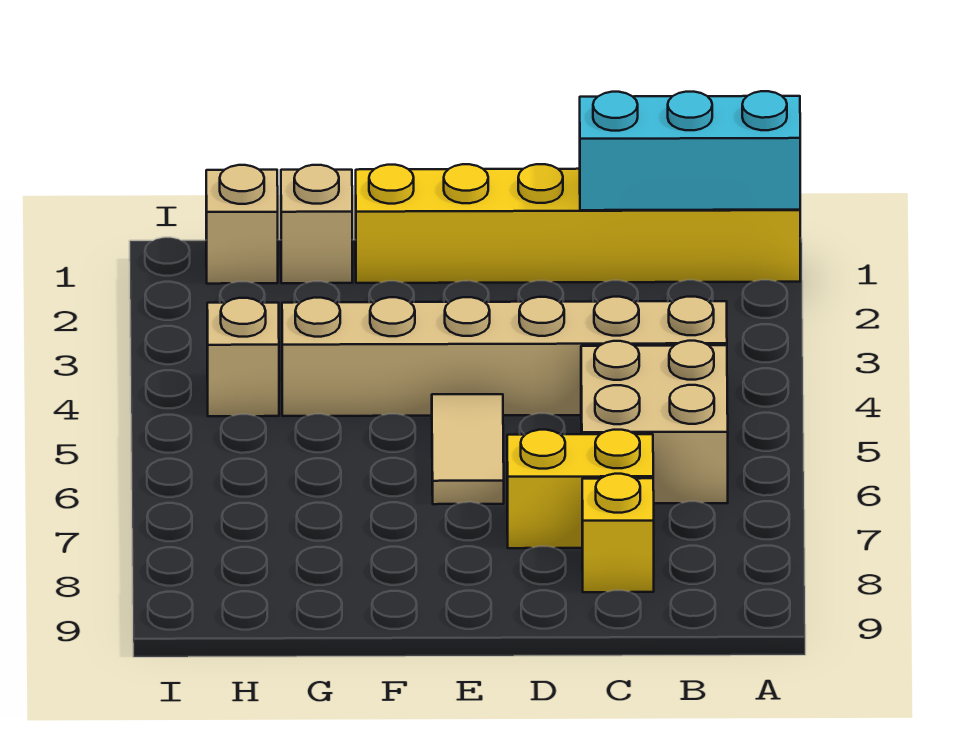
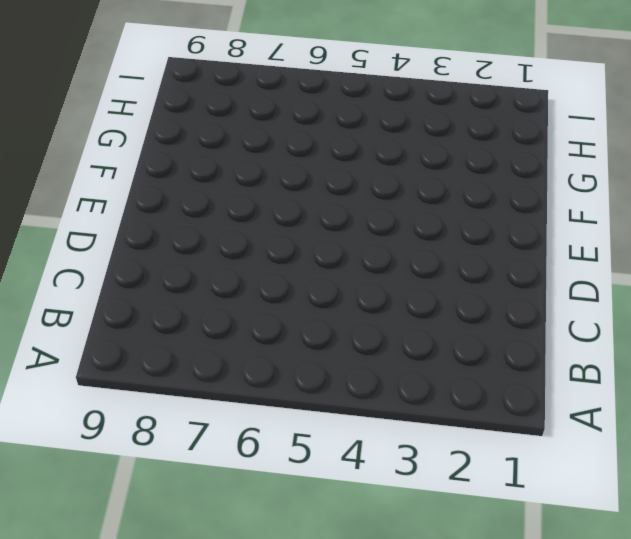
none -> yellow 1x6 brick [356,164,800,283]
none -> tan 1x6 brick [282,297,727,416]

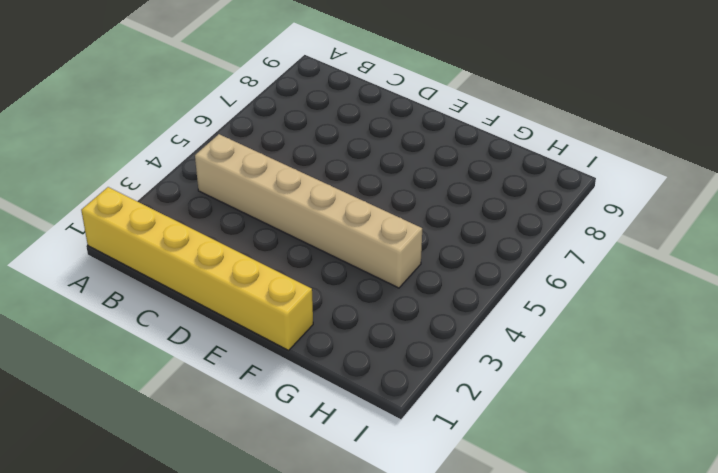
none -> tan 2x2 brick [581,341,728,504]
none -> yellow 1x2 brick [507,430,653,548]

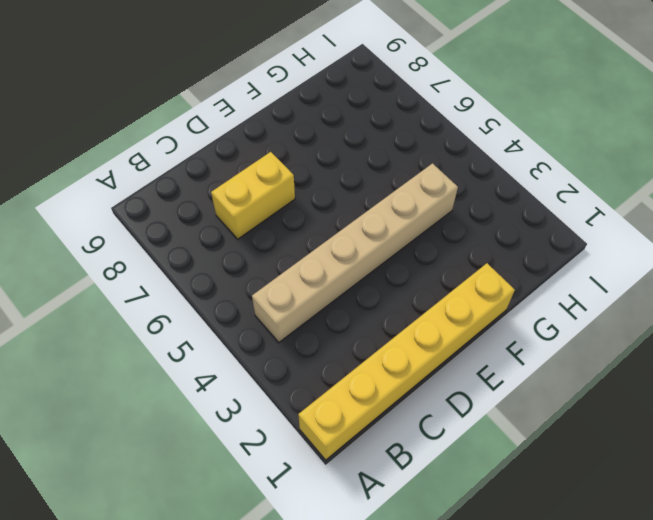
none -> tan 2x2 brick [581,341,728,504]
none -> yellow 1x1 brick [582,474,654,592]

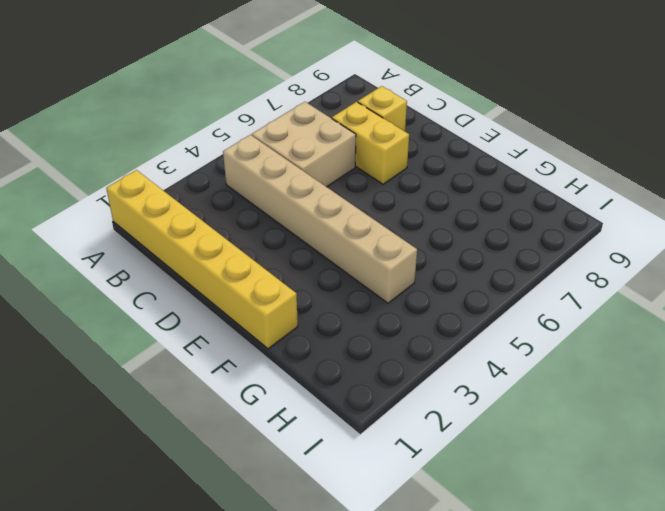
none -> tan 1x2 tile [432,394,504,504]
none -> tan 1x1 brick [281,165,352,283]

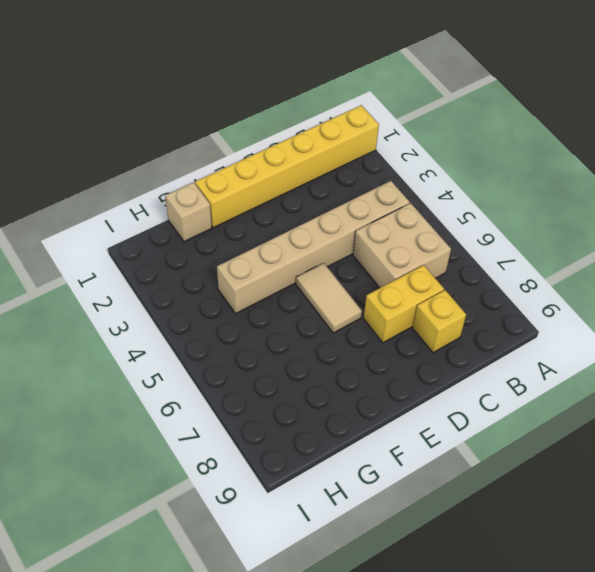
none -> tan 1x1 brick [206,165,278,284]
none -> tan 1x1 brick [207,298,279,416]

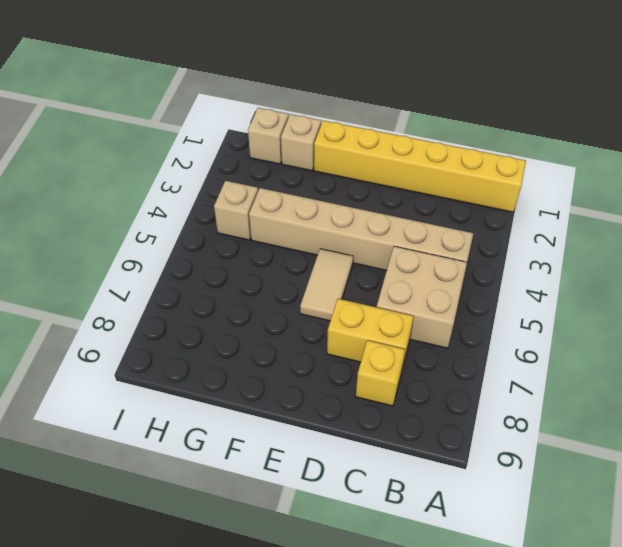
none -> cyan 1x3 brick [580,91,800,210]

